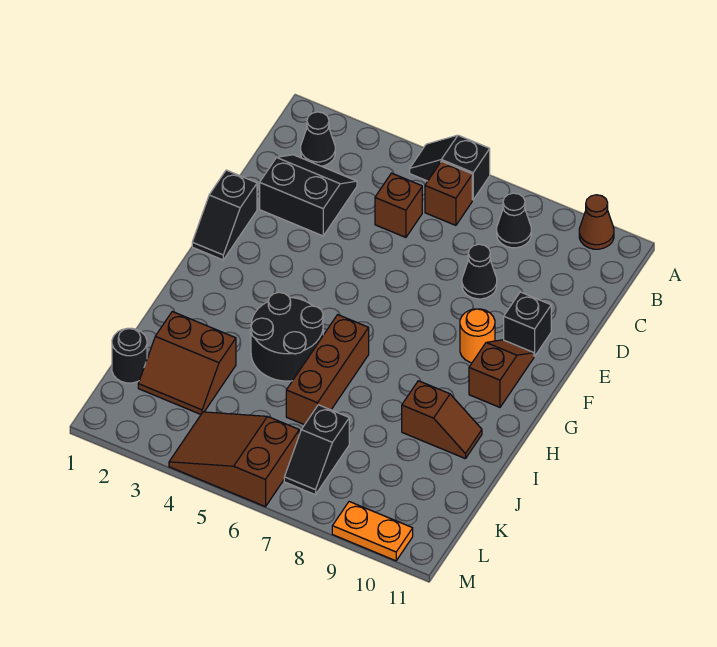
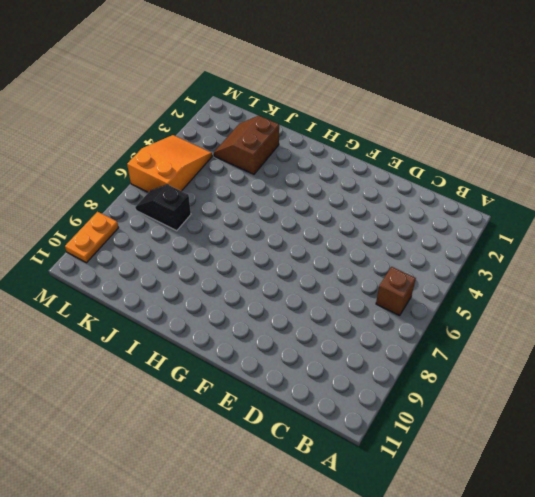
orange 2x3 slope [127,135,212,192] -> brown 2x3 slope [169,412,299,507]
none -> black 1x2 slope [410,135,490,200]
none -> brown 1x1 cone [579,195,614,249]
none -> black 1x1 cone [301,112,335,166]

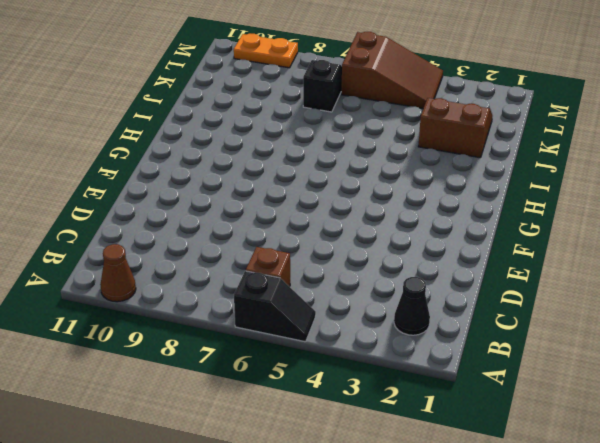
none -> black 1x1 cone [497,193,531,248]
none -> black 2x2 slope [260,155,357,236]
none -> brown 1x1 brick [375,173,422,237]

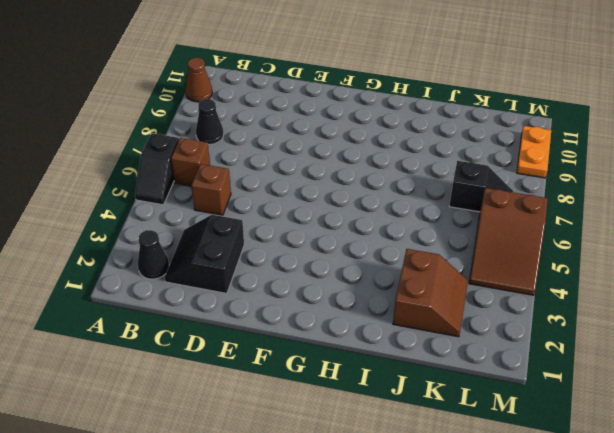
none -> black 1x1 cone [462,244,497,299]
none -> black 1x2 slope [192,170,257,260]
none -> black 1x1 brick [504,292,551,356]

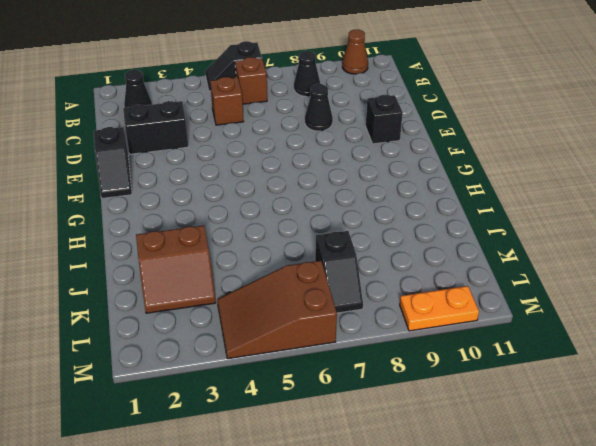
none -> orange 1x1 round brick [460,309,495,363]
none -> brown 1x2 slope [469,340,534,407]
none -> black 2x2 round brick [251,292,323,381]

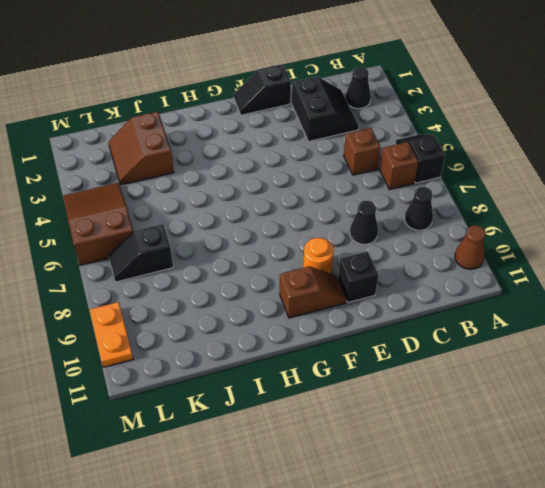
none -> black 2x2 round brick [251,292,323,381]
none -> brown 1x3 brick [286,315,369,425]
none -> brown 1x2 slope [402,381,482,459]

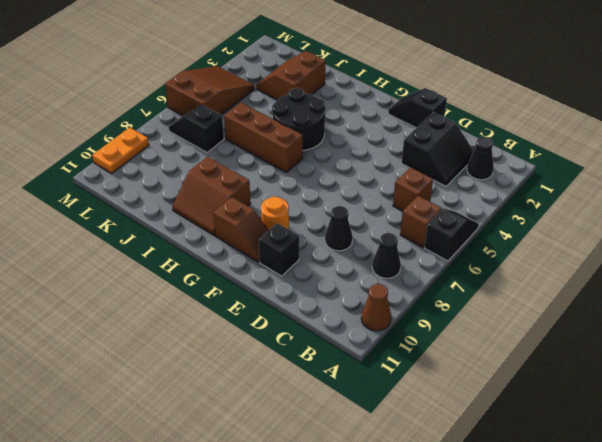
brown 2x2 slope [172,157,251,235] -> brown 1x2 slope [402,381,482,459]
none -> black 1x1 round brick [112,328,147,383]

